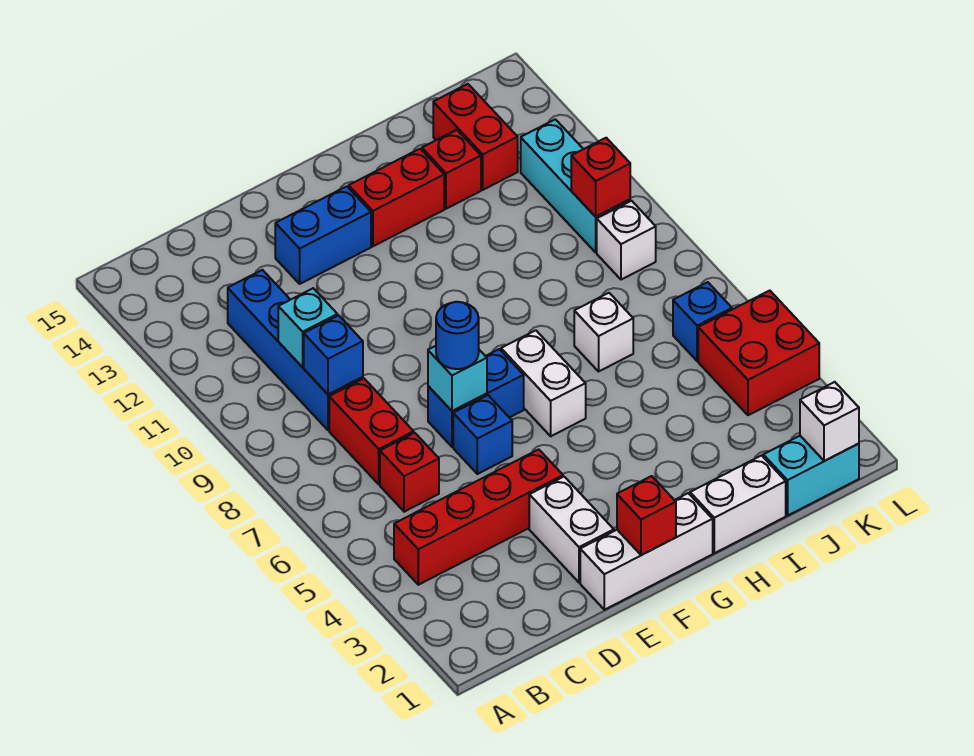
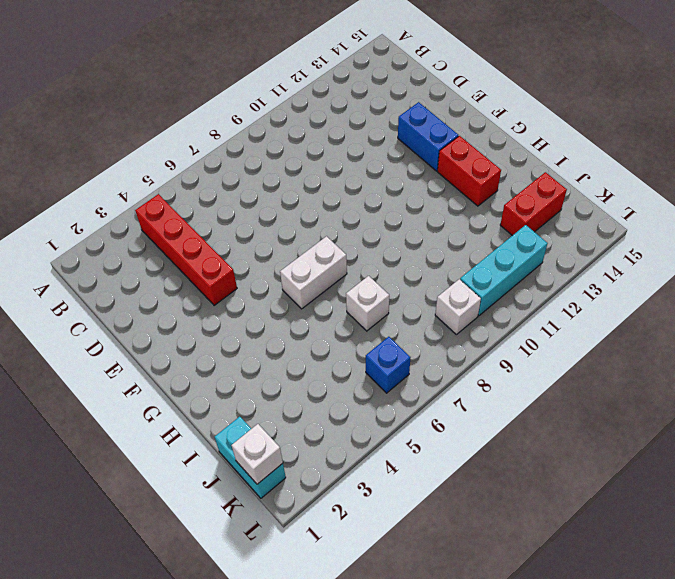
none -> red 1x1 brick [380,433,439,512]
none -> red 1x2 brick [329,379,414,484]
none -> blue 1x4 brick [228,270,363,430]

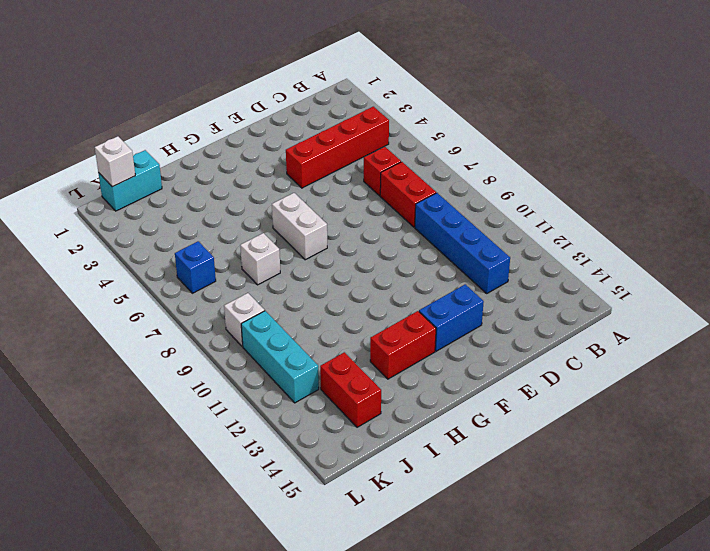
none -> white 1x3 brick [580,493,713,610]
none -> white 1x2 brick [529,477,614,583]
none -> blue 1x1 brick [453,395,512,474]

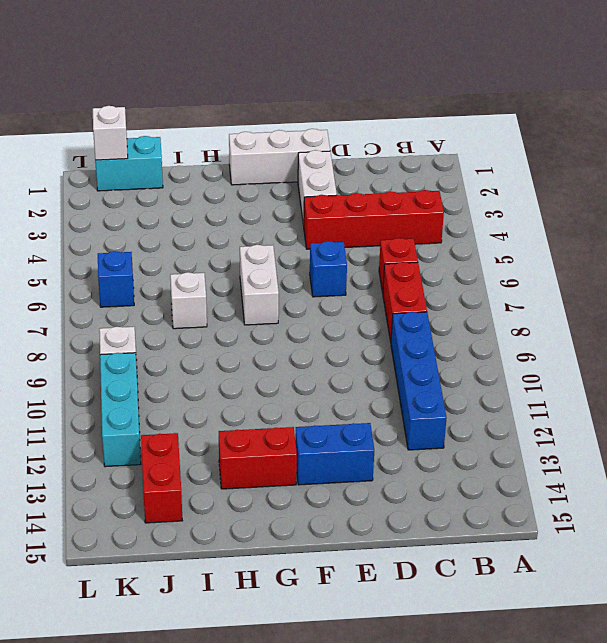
none -> blue 1x2 brick [428,349,524,447]
none -> white 1x2 brick [690,456,786,553]
none -> red 1x1 brick [422,130,481,209]

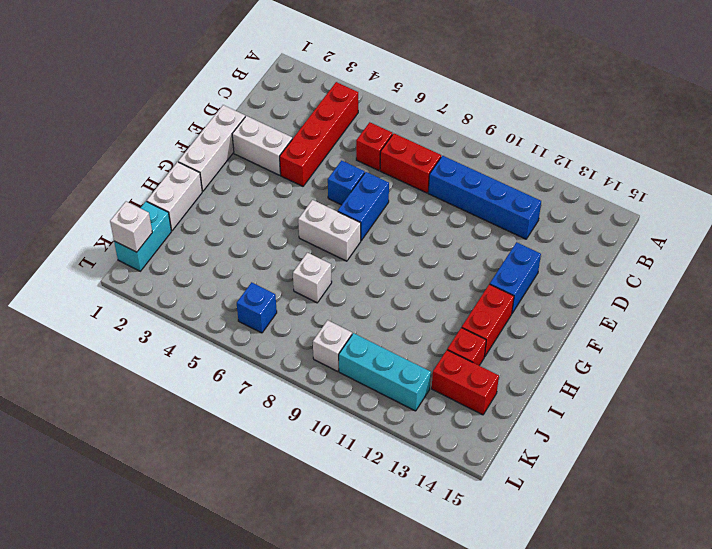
none -> red 2x2 brick [698,291,819,415]
none -> blue 1x1 brick [304,315,363,394]
none -> cyan 1x1 brick [278,288,337,367]

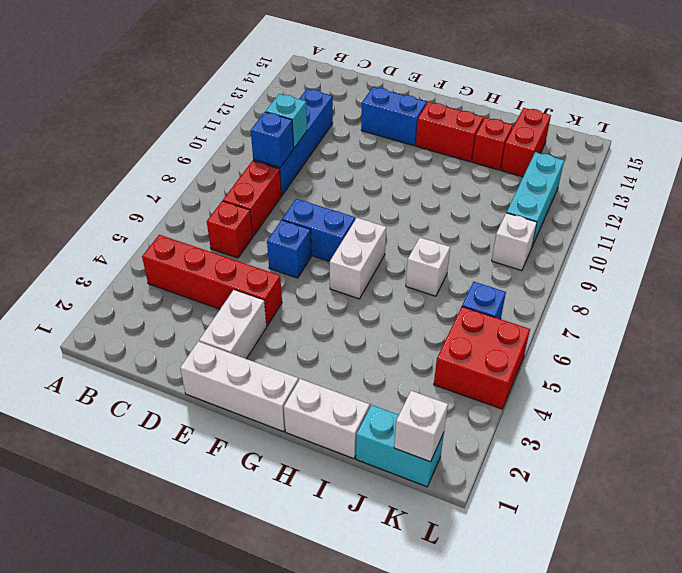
none -> cyan 1x1 brick [428,346,487,411]
none -> red 1x1 brick [617,476,676,555]
none -> red 1x1 brick [571,138,630,217]

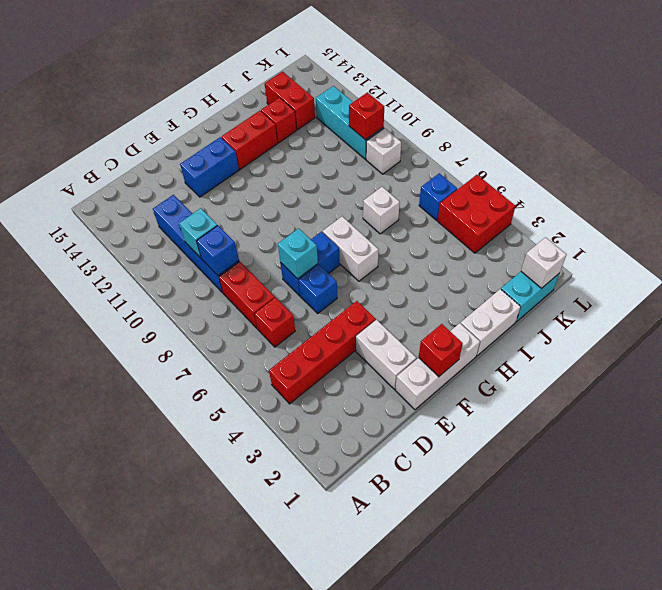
none -> blue 1x1 round brick [436,302,479,369]

